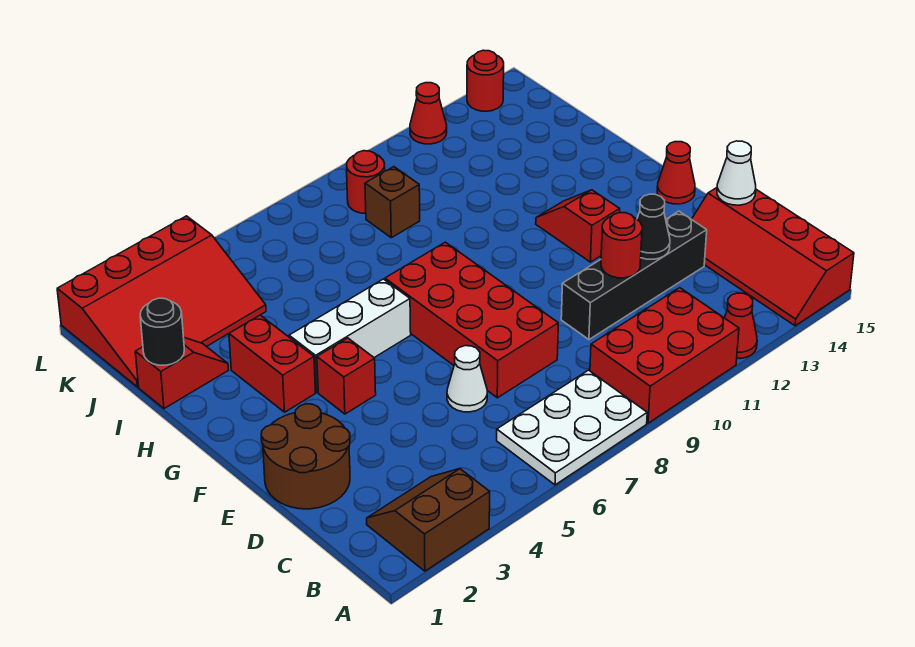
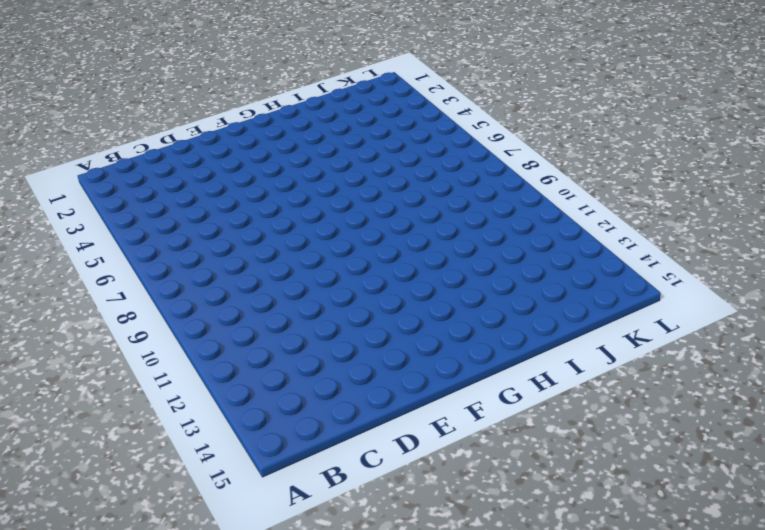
none -> brown 2x2 slope [367,469,490,571]
none -> white 2x3 plate [497,370,647,485]
none -> red 2x3 brick [590,288,739,423]

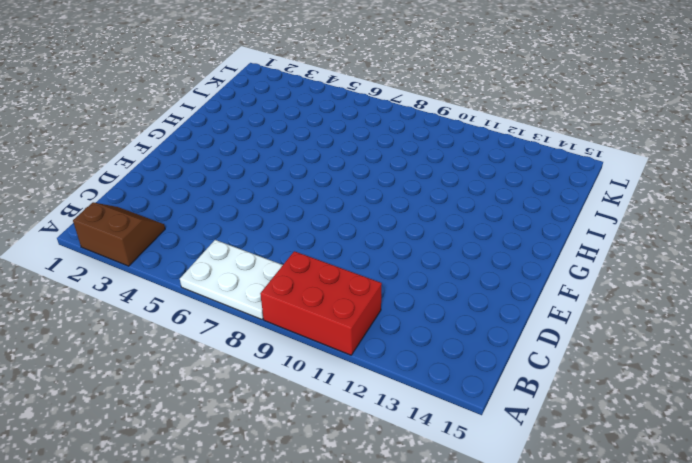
none -> red 1x1 cone [724,293,757,359]
none -> red 2x4 slope [692,188,854,326]
none -> brown 2x2 round brick [261,404,350,509]

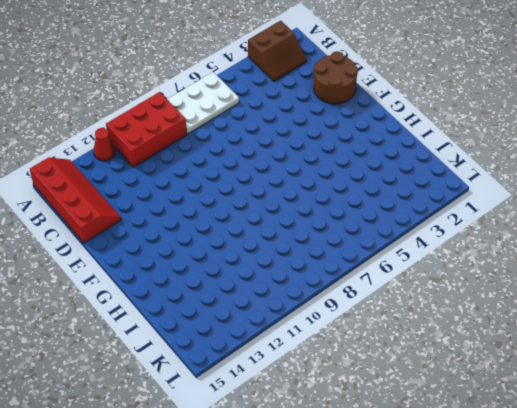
none -> white 1x1 cone [447,346,487,412]
none -> red 2x4 brick [385,242,558,398]
none -> black 1x4 brick [561,211,707,339]

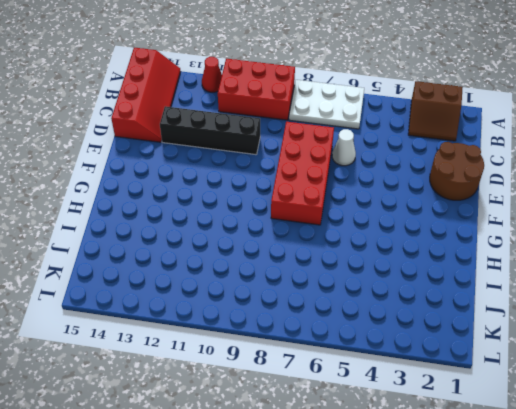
none -> red 1x1 brick [317,338,376,414]
none -> red 1x2 slope [536,190,620,262]
none -> red 1x1 cone [657,142,695,204]

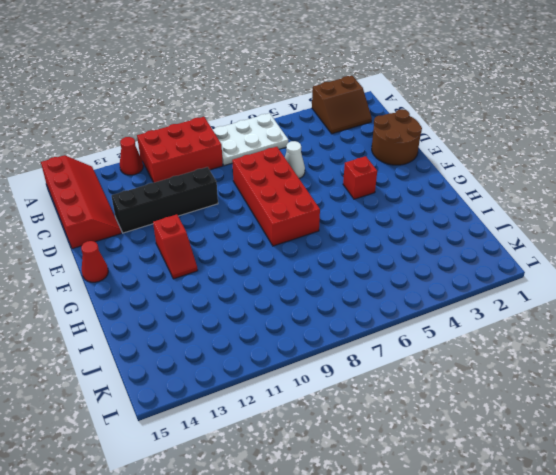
none -> red 1x2 brick [229,315,315,412]
none -> white 1x3 brick [289,279,411,392]
none -> red 1x2 slope [135,338,228,409]

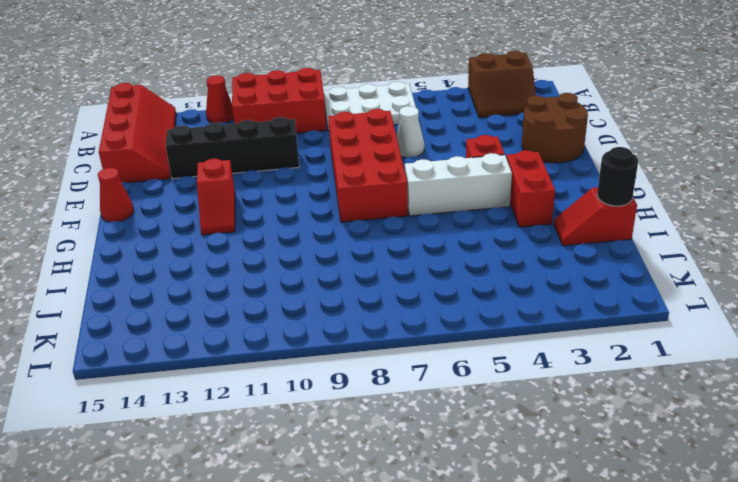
none -> red 3x4 slope [57,216,266,387]
none -> brown 1x1 brick [365,167,420,238]
none -> red 1x1 round brick [347,151,385,213]

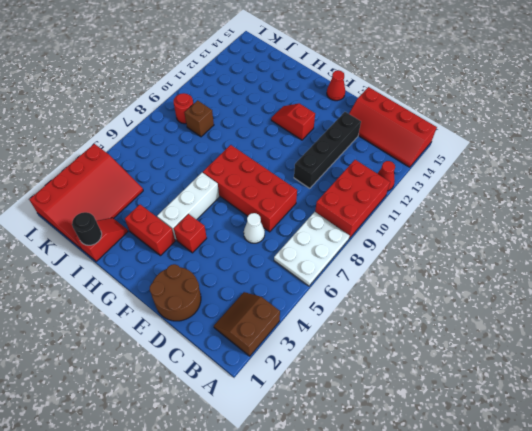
none -> red 1x1 cone [410,83,447,144]
none -> red 1x1 round brick [467,50,504,111]
none -> red 1x1 round brick [601,213,642,278]

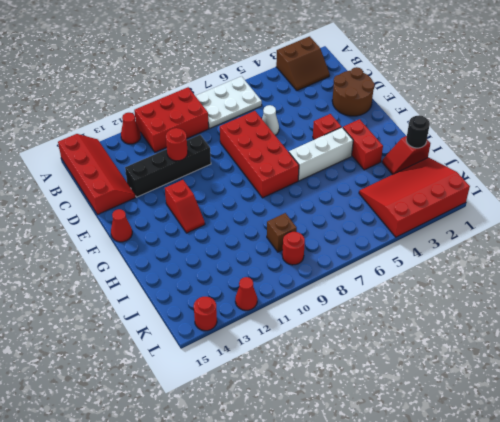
none -> black 1x1 cone [637,194,670,259]
none -> white 1x1 cone [717,141,756,205]

